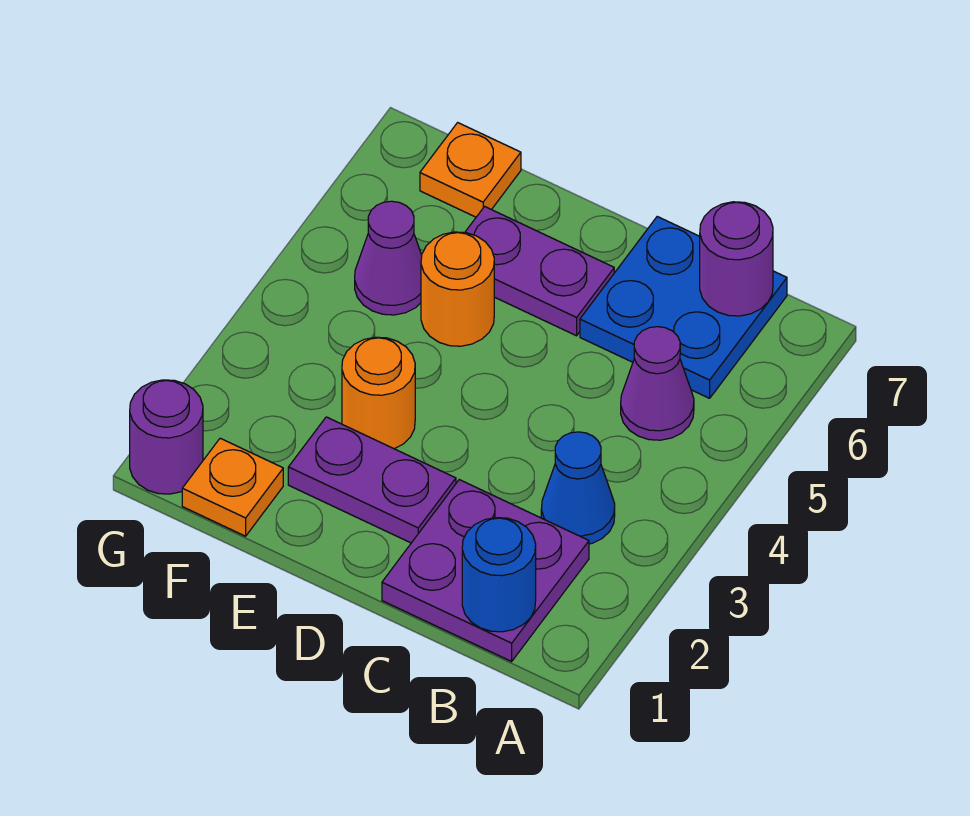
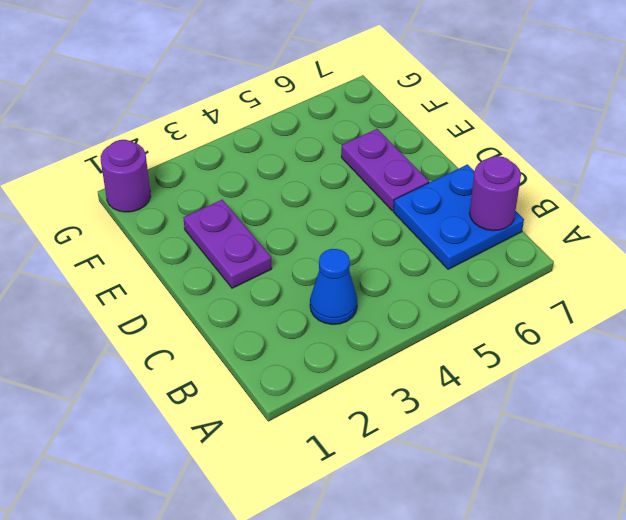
none -> purple 2x2 plate [382,480,589,661]
none -> purple 1x1 cone [621,327,694,440]
none -> orange 1x1 round brick [342,337,415,449]

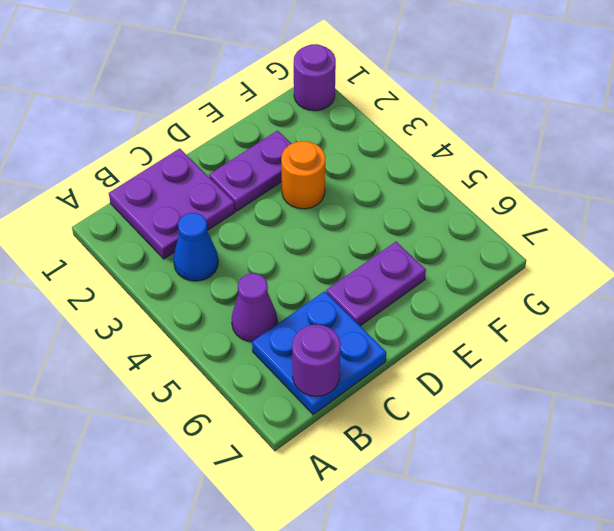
none -> orange 1x1 round brick [421,232,494,346]
none -> orange 1x1 plate [182,438,283,536]
none -> purple 1x1 cone [355,201,422,315]

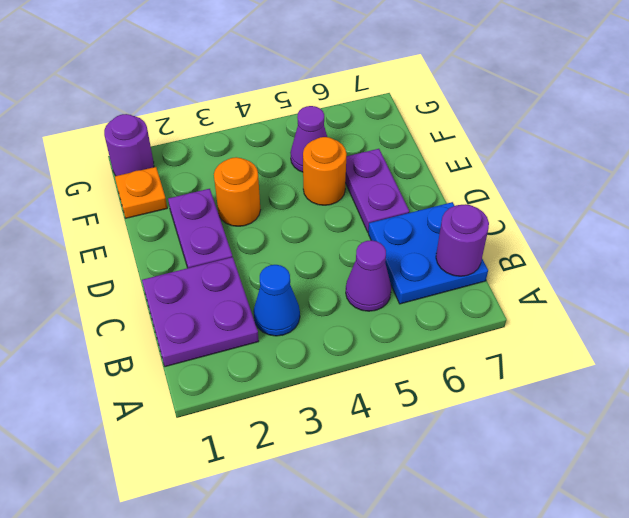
none -> orange 1x1 plate [420,123,521,217]
none -> blue 1x1 round brick [462,518,536,632]

